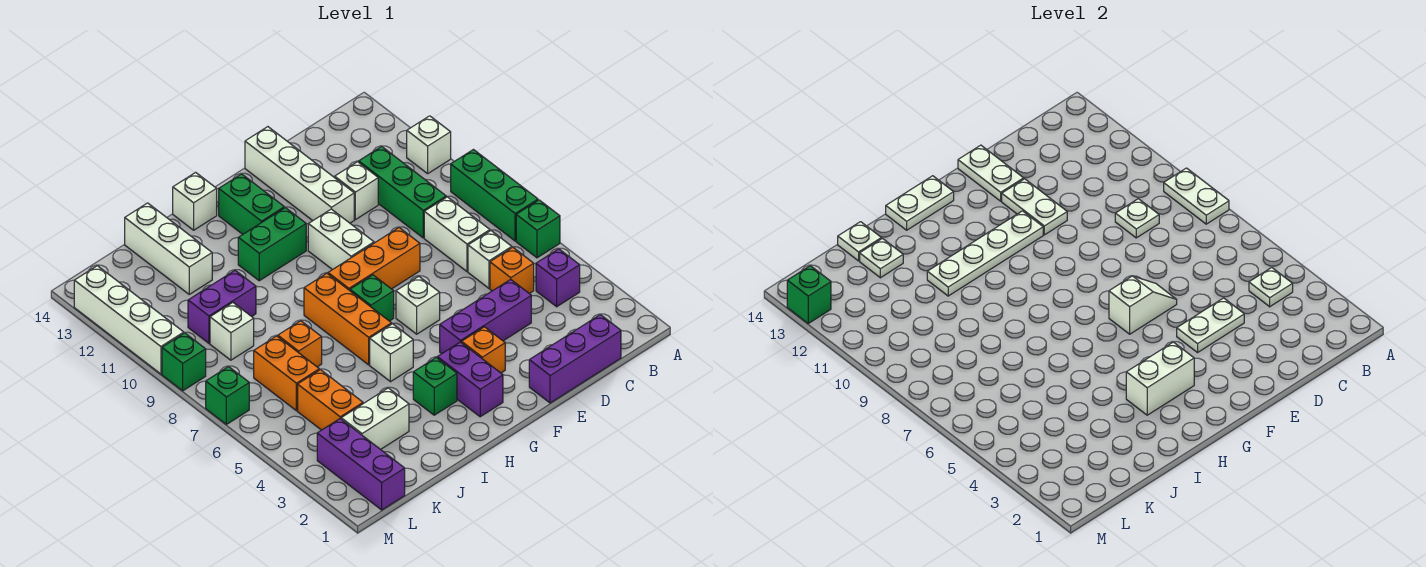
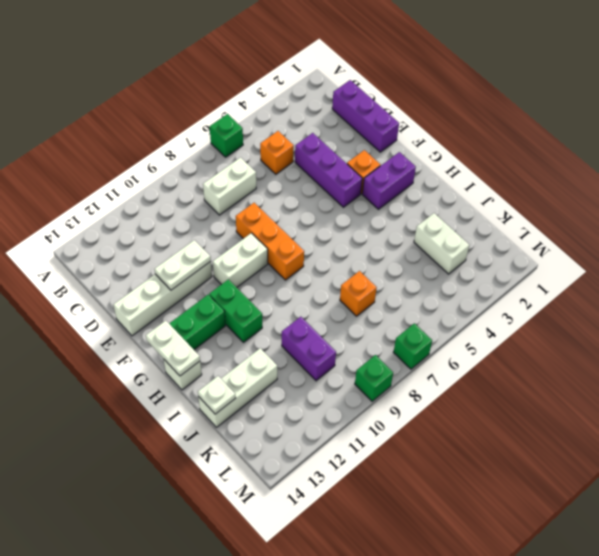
none -> green 1x3 brick [451,150,538,241]
none -> white 1x1 brick [407,116,451,174]
none -> purple 1x1 brick [536,249,580,307]
none -> white 1x1 brick [468,231,512,288]

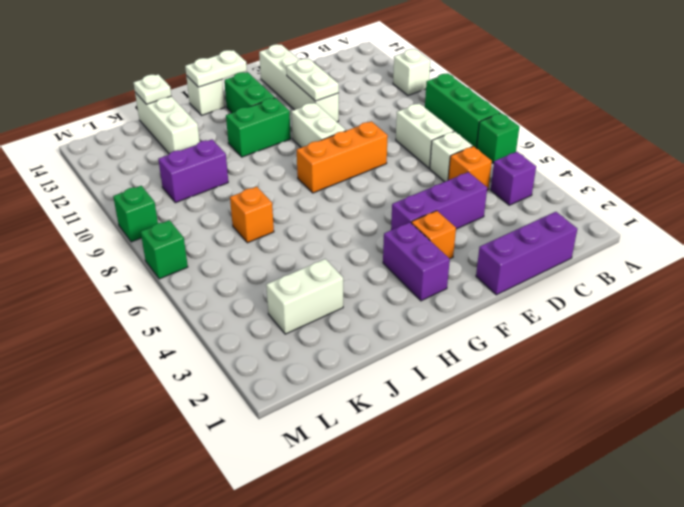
none -> green 1x3 brick [359,147,446,238]
none -> white 1x1 brick [335,162,378,220]
none -> white 1x1 brick [396,276,440,334]
none -> green 1x1 brick [350,275,394,321]

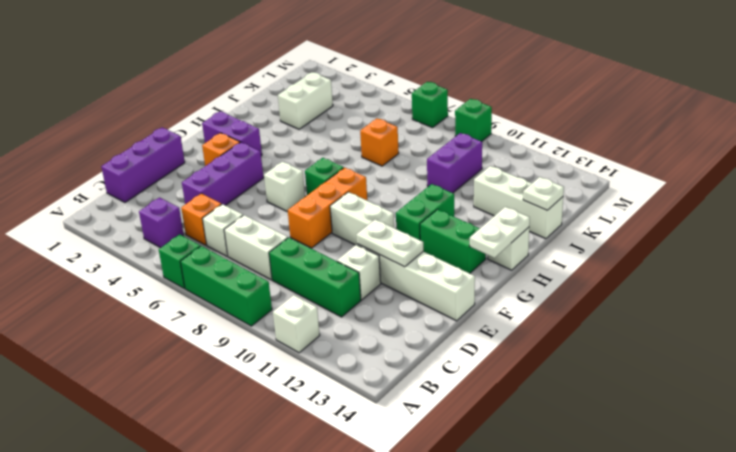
none -> green 1x1 brick [413,357,457,415]
none -> white 1x1 brick [370,324,413,382]
none -> orange 1x3 brick [304,274,392,365]
none -> orange 1x2 brick [298,370,363,430]

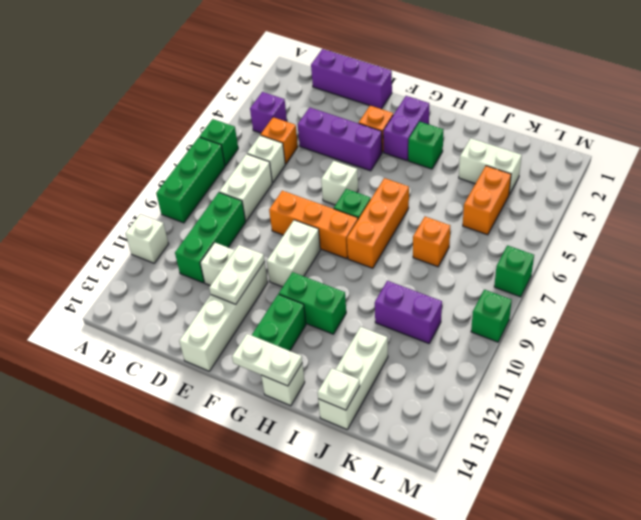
none -> white 1x1 brick [370,324,413,382]
none -> orange 1x2 brick [254,336,319,411]
none -> white 1x1 brick [210,303,254,360]
none -> purple 1x3 brick [317,419,405,510]

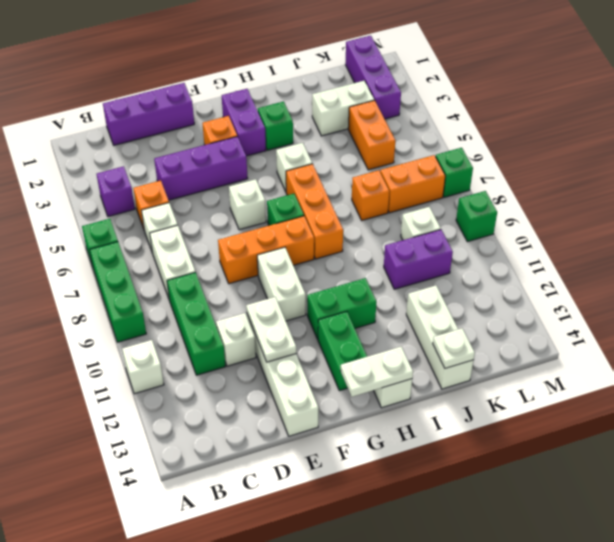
orange 1x2 brick [380,155,445,213] -> orange 1x2 brick turned to [254,336,319,411]
none -> white 1x4 brick [74,266,184,374]
none -> white 1x2 plate [1164,168,1229,224]
none -> white 1x1 plate [1249,268,1293,307]
none -> white 1x1 plate [1115,199,1159,238]

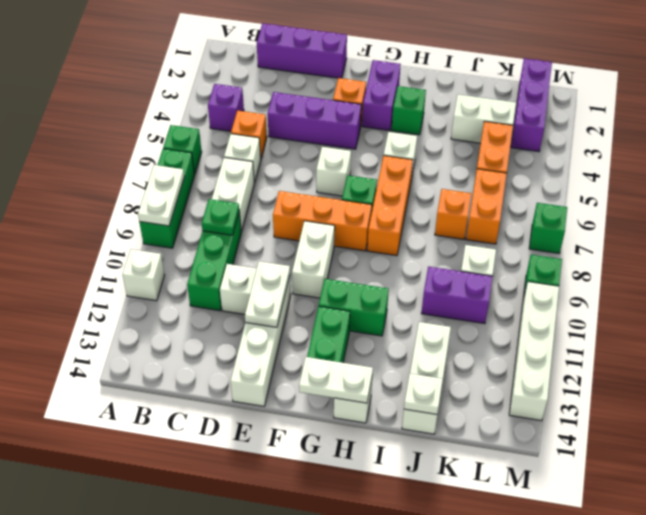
green 1x1 plate [202,199,239,235] -> white 1x1 plate [1115,199,1159,238]
none -> white 1x1 plate [1249,268,1293,307]
none -> white 1x2 plate [1177,298,1244,353]
none -> white 1x2 slope [1109,276,1177,334]
none -> white 1x2 plate [958,145,1024,201]

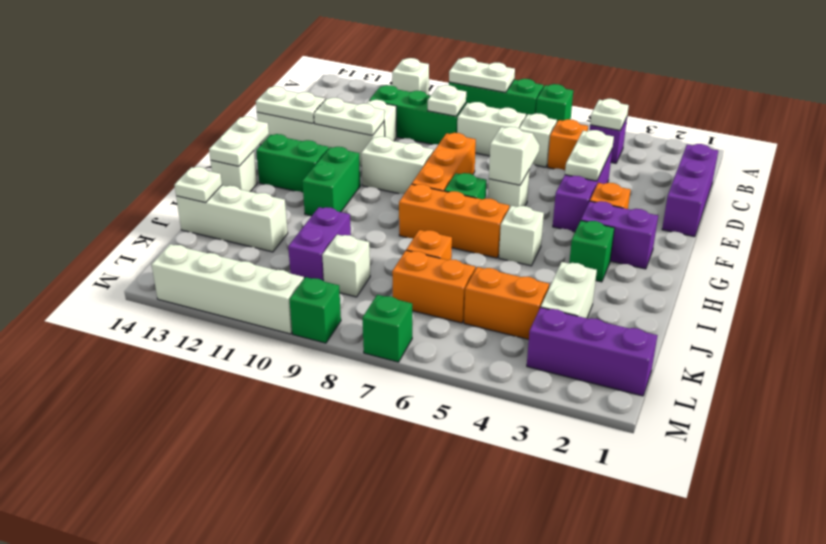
none -> white 1x4 plate [927,211,1043,296]
none -> white 1x2 brick [1126,342,1194,415]
none -> white 1x1 plate [860,239,903,278]
none -> green 1x1 brick [787,266,831,323]

